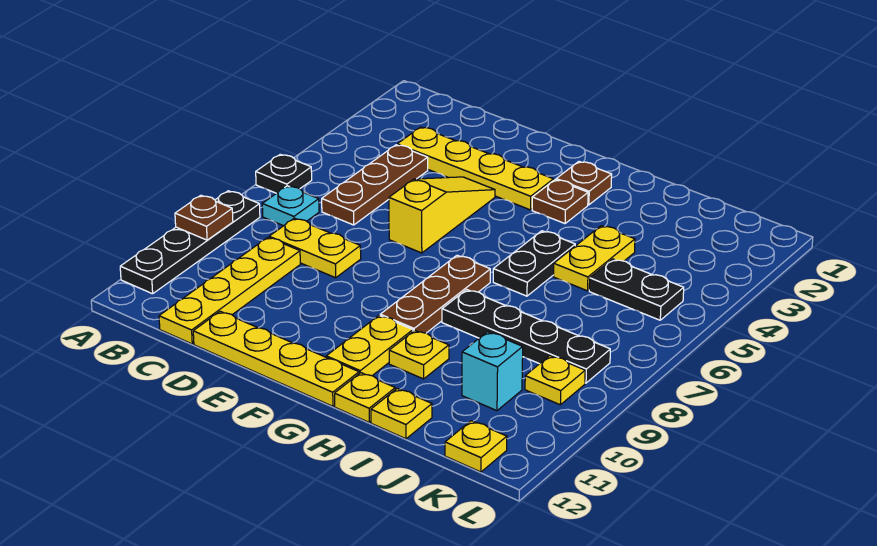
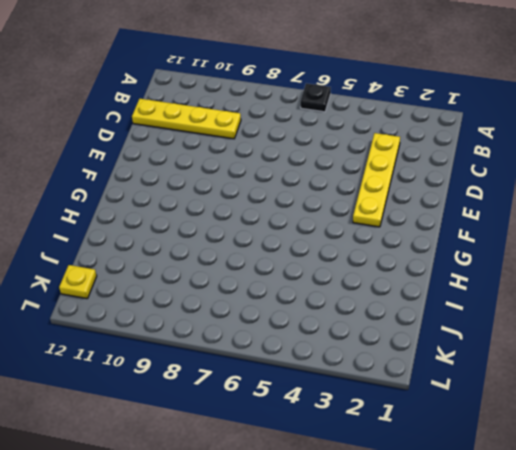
none -> black 1x4 plate [120,191,260,294]
none -> cyan 1x1 plate [262,186,319,226]
none -> brown 1x3 plate [322,145,428,225]

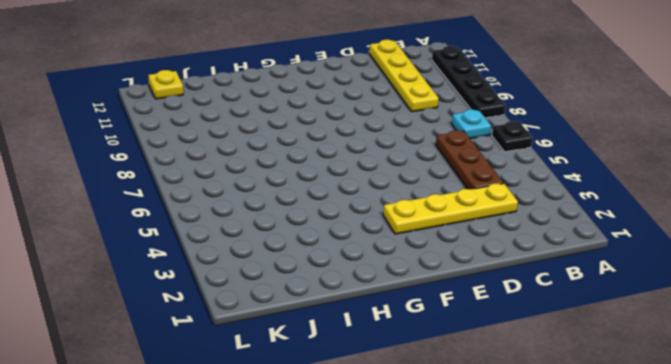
none -> yellow 1x2 plate [269,218,361,278]
none -> yellow 1x4 plate [193,311,359,406]
none -> yellow 1x3 slope [389,177,495,253]

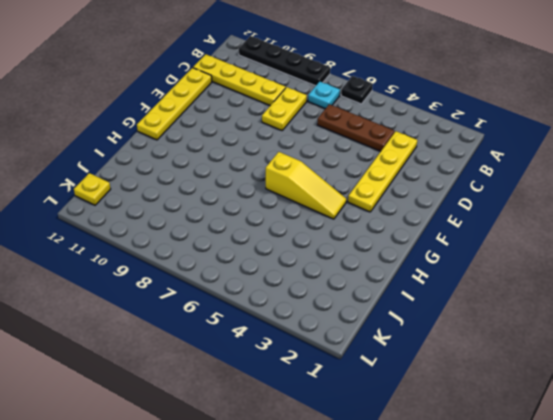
yellow 1x3 slope [266,152,346,219] -> yellow 1x3 slope moved to [389,177,495,253]
none -> brown 1x1 plate [556,162,612,205]
none -> brown 1x1 plate [532,180,588,224]
none -> brown 1x3 plate [380,255,490,333]

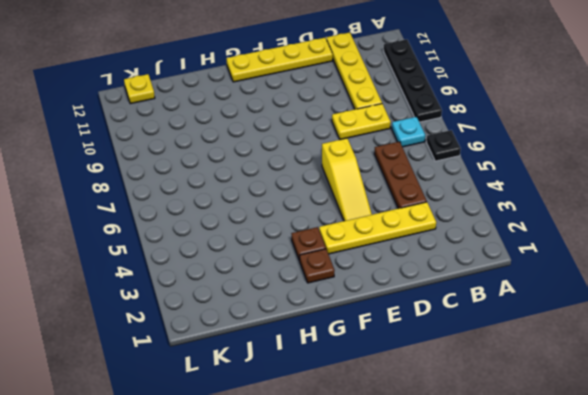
none -> brown 1x3 plate [380,255,490,333]
none -> yellow 1x2 plate [326,315,413,376]
none -> black 1x2 plate [493,231,575,296]

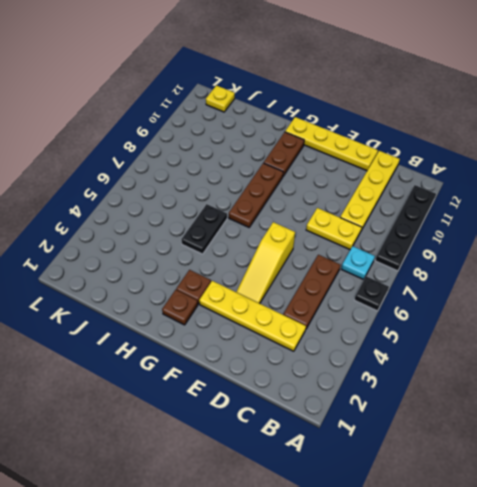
brown 1x2 plate [264,132,304,176] -> yellow 1x2 plate [326,315,413,376]
none -> black 1x4 plate [442,290,610,383]
none -> yellow 1x1 plate [389,330,449,379]
none -> yellow 1x1 plate [335,373,395,422]

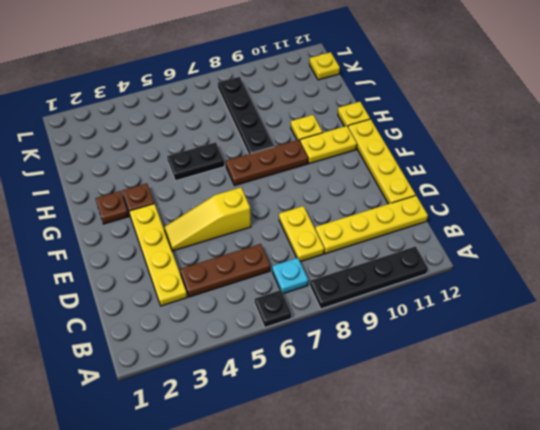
none -> yellow 1x2 plate [554,226,635,291]
none -> yellow 1x1 plate [371,389,432,439]
none -> black 1x2 plate [589,259,684,320]

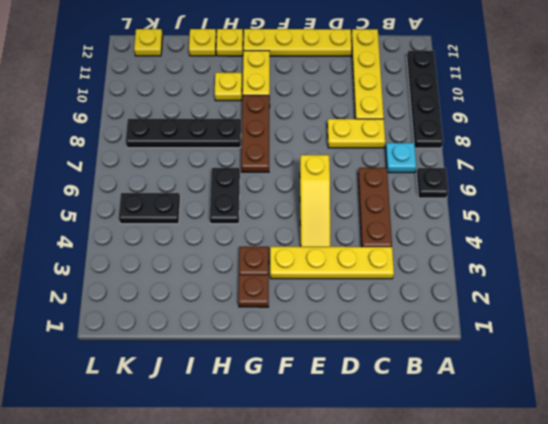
none -> yellow 1x2 plate [554,226,635,291]
none -> cyan 1x1 brick [462,332,523,411]
none -> yellow 1x1 plate [525,356,585,405]

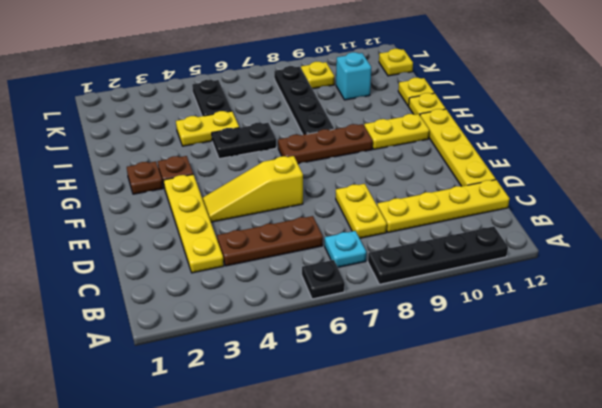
none -> yellow 1x1 plate [389,330,449,379]
none -> brown 1x1 plate [175,195,233,240]

